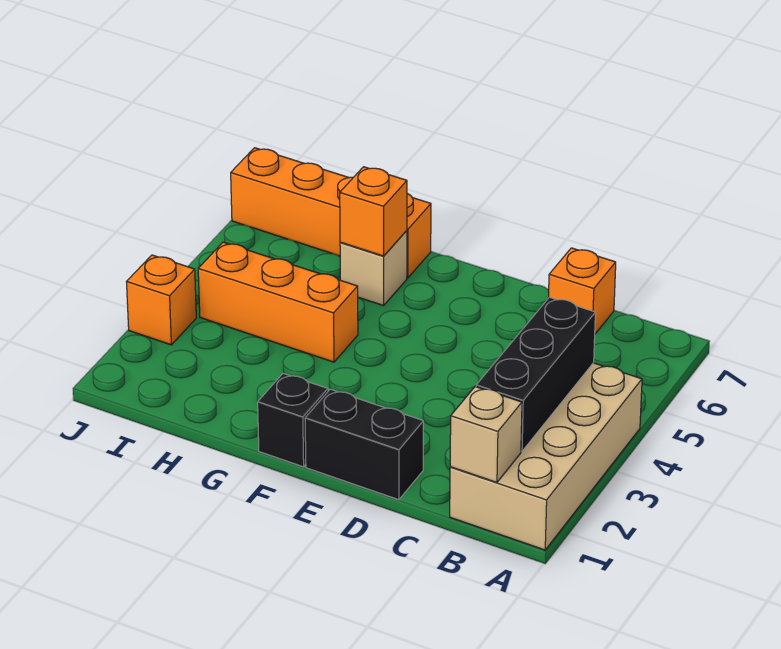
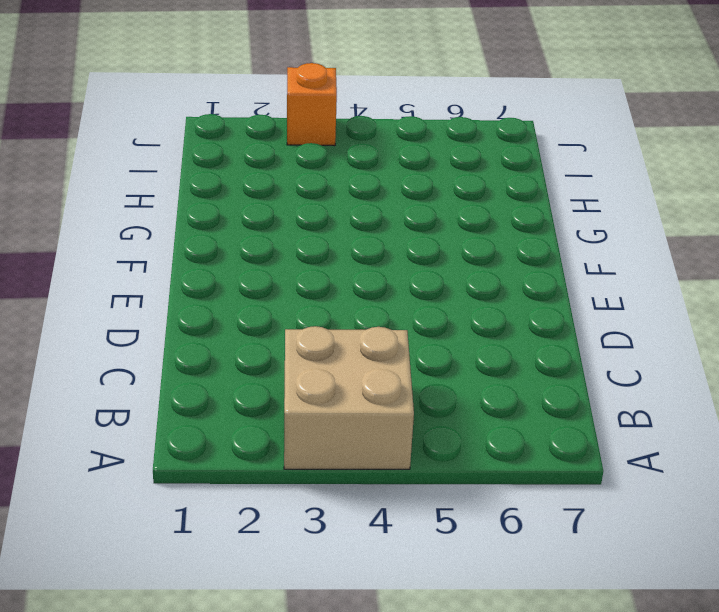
tan 2x2 brick [284,326,414,469] -> tan 2x4 brick [450,363,642,550]
none -> orange 1x1 brick [548,248,616,334]
none -> black 1x2 brick [305,389,423,500]

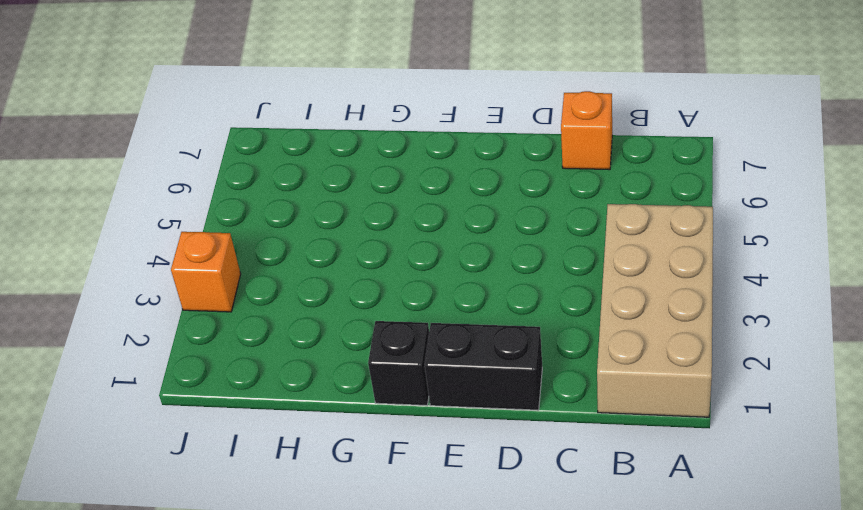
none -> orange 1x3 brick [198,242,358,362]
none -> tan 1x1 brick [340,231,407,306]

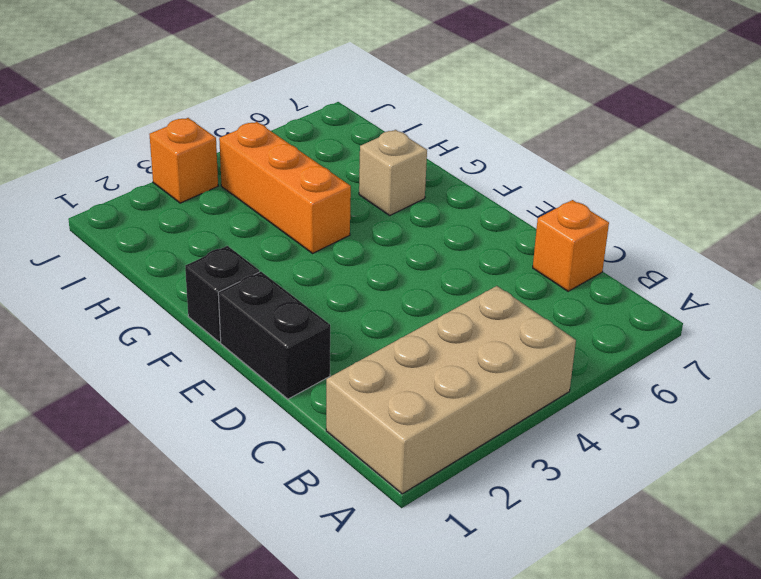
none -> orange 1x4 brick [231,148,431,278]
none -> tan 1x1 brick [450,387,522,482]

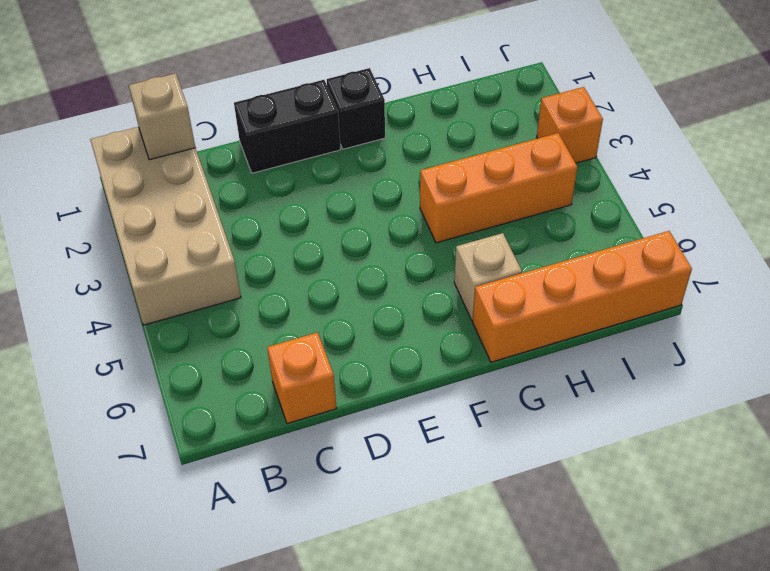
none -> black 1x3 brick [476,297,595,451]
none -> orange 1x1 brick [340,167,407,256]

